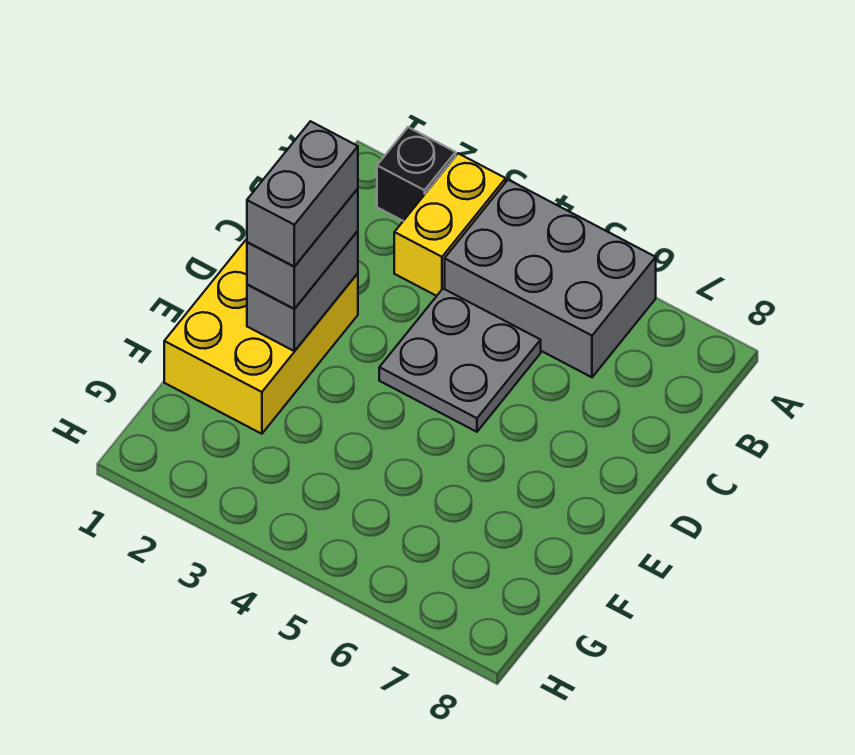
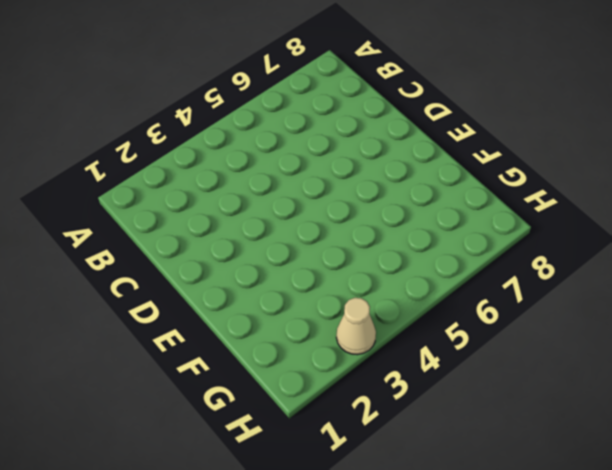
tan 1x1 cone [336,298,376,355] -> none
none -> black 1x1 brick [377,127,456,221]
none -> yellow 1x2 brick [394,153,506,296]

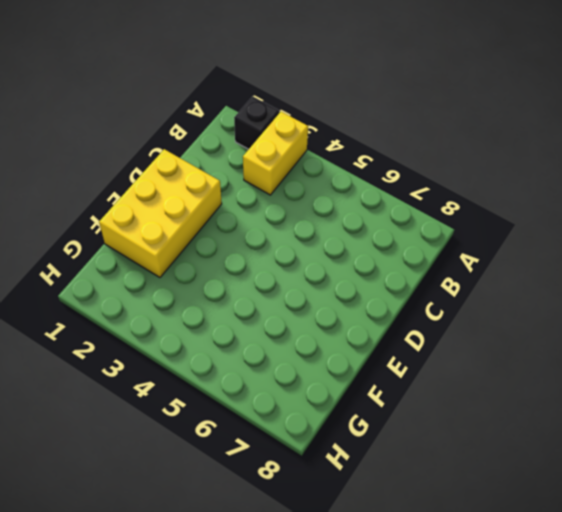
none -> grey 2x3 brick [445,180,656,377]
none -> grey 2x2 plate [379,289,541,432]

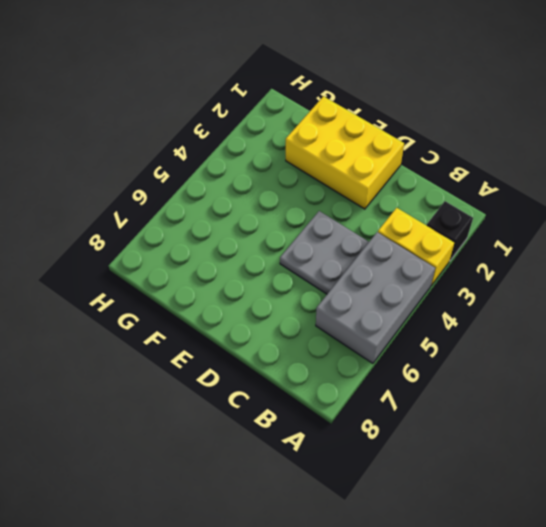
none -> grey 1x2 brick [247,231,358,351]
none -> grey 1x2 brick [247,189,358,309]

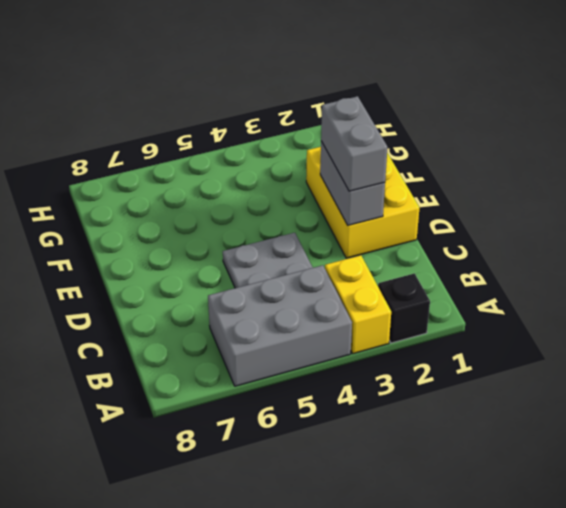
none -> grey 1x2 brick [247,121,358,267]

